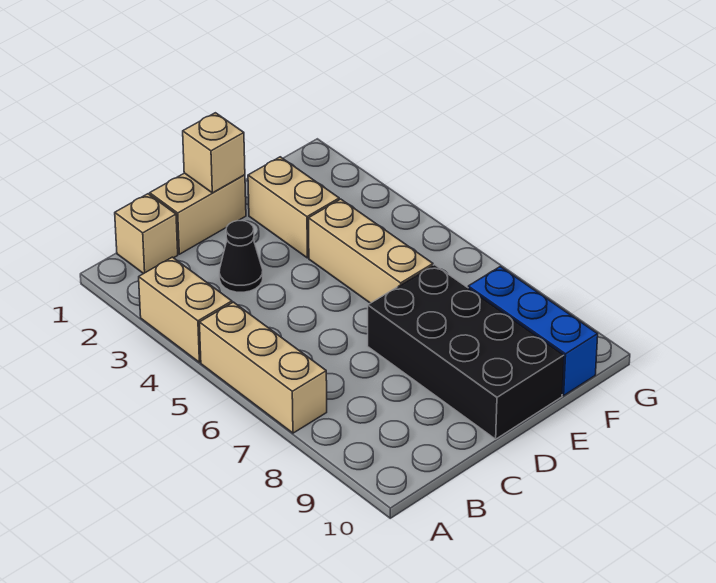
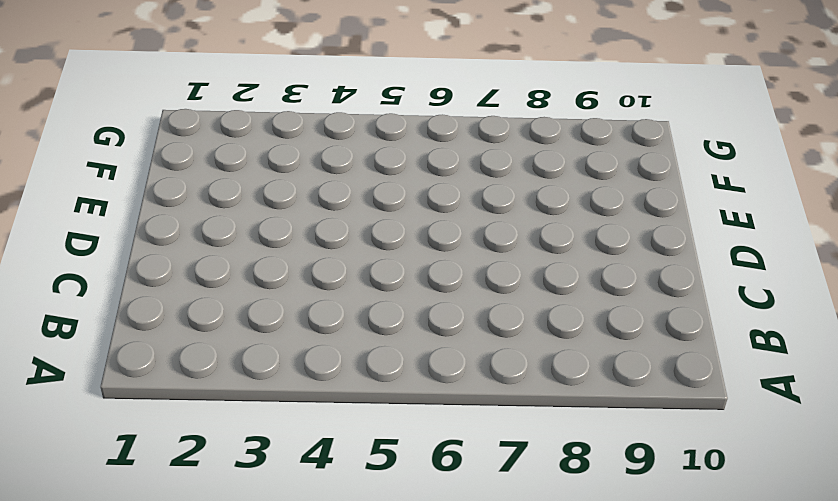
none -> tan 1x2 brick [139,257,232,362]
none -> tan 1x3 brick [199,302,327,433]

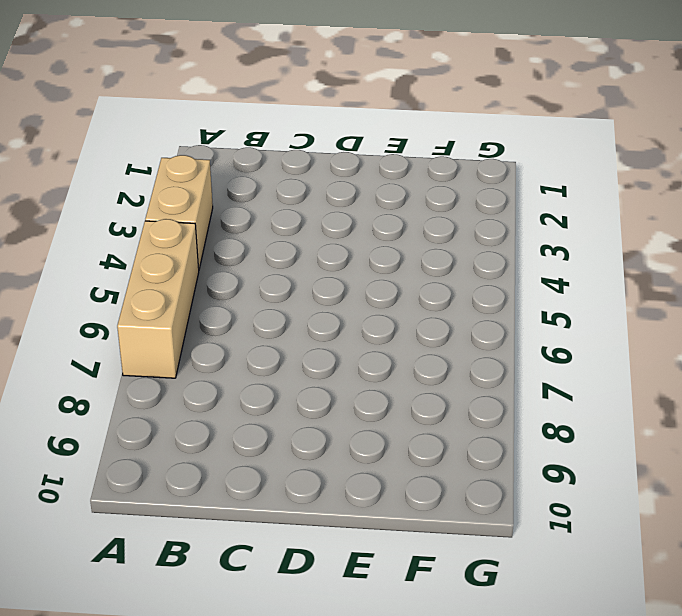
none -> tan 1x1 brick [115,194,178,274]
none -> tan 1x2 brick [150,173,246,254]

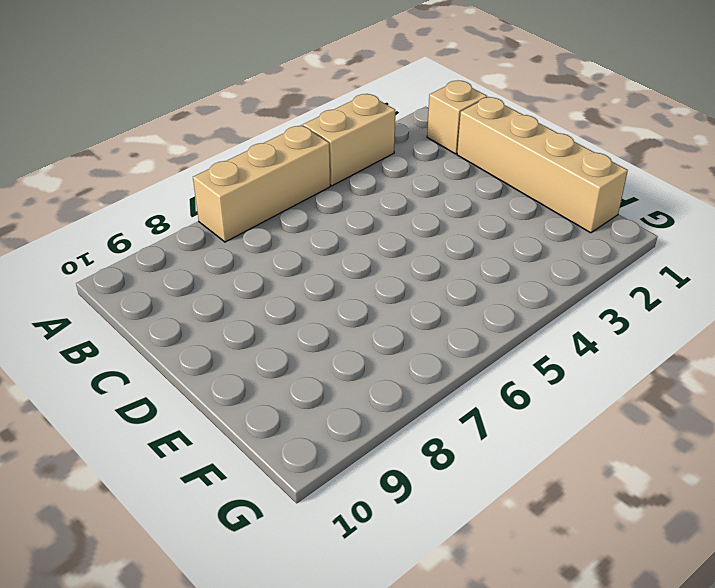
tan 1x4 brick [457,97,628,233] -> tan 1x2 brick [150,173,246,254]
none -> black 1x1 cone [219,221,263,292]
none -> black 2x4 brick [368,265,564,439]

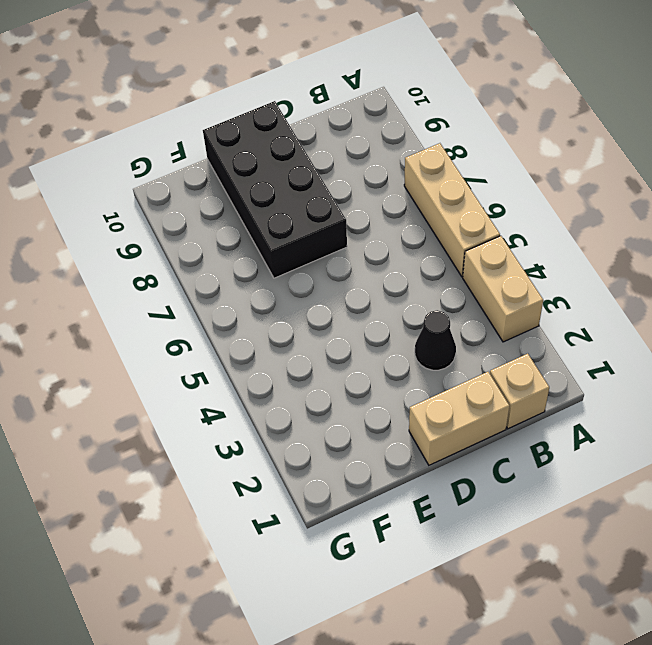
none -> tan 1x2 brick [248,157,339,258]
none -> tan 1x3 brick [309,199,433,303]

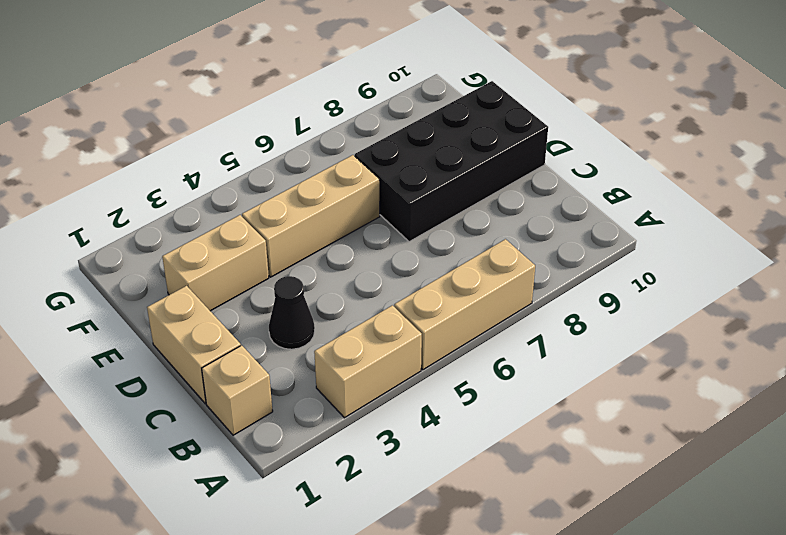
none -> blue 1x3 brick [468,267,598,395]
none -> tan 1x1 brick [183,113,245,193]

